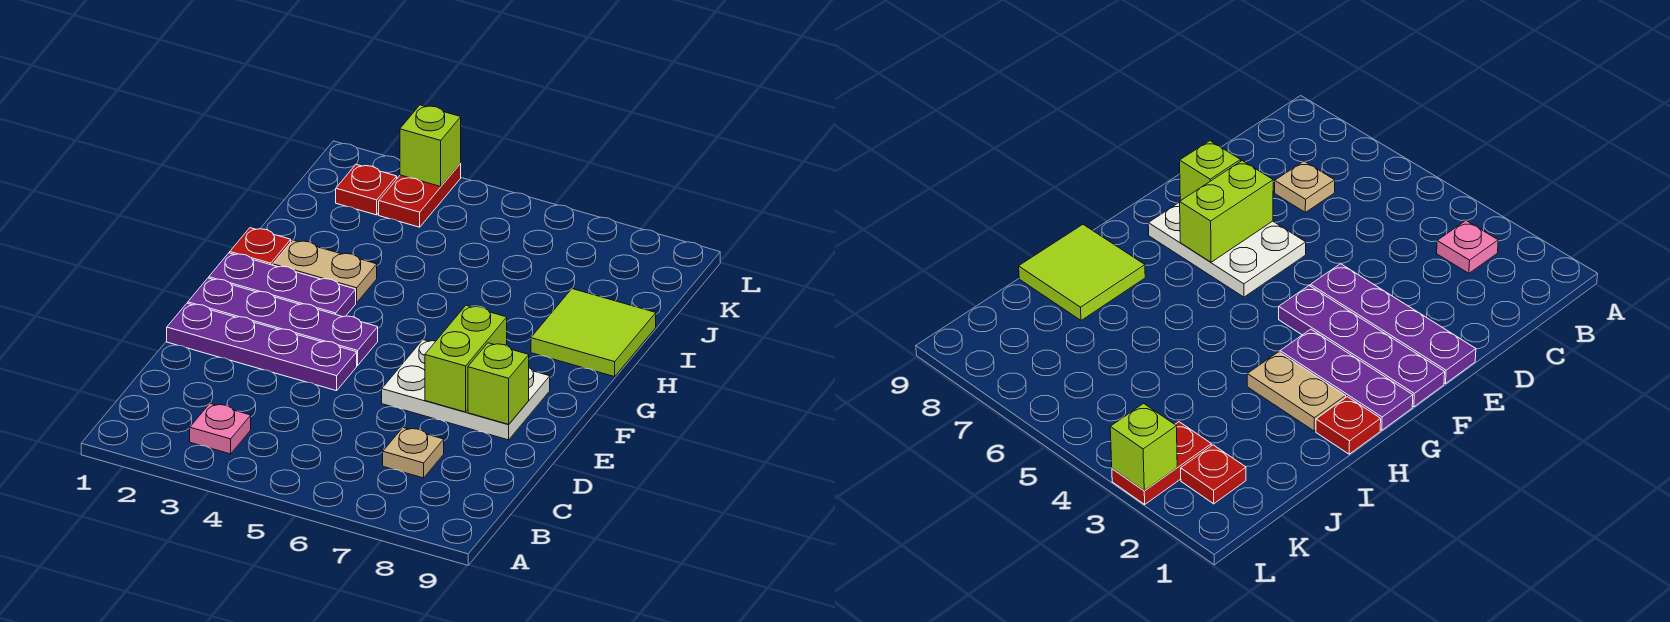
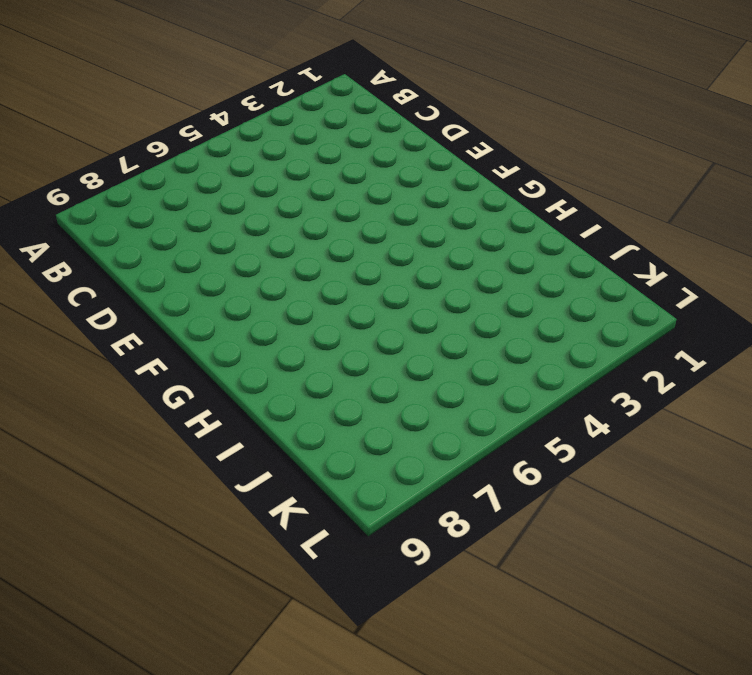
none -> pink 1x1 plate [190,404,251,454]
none -> tan 1x1 plate [383,428,444,478]
none -> purple 1x4 plate [167,303,357,391]

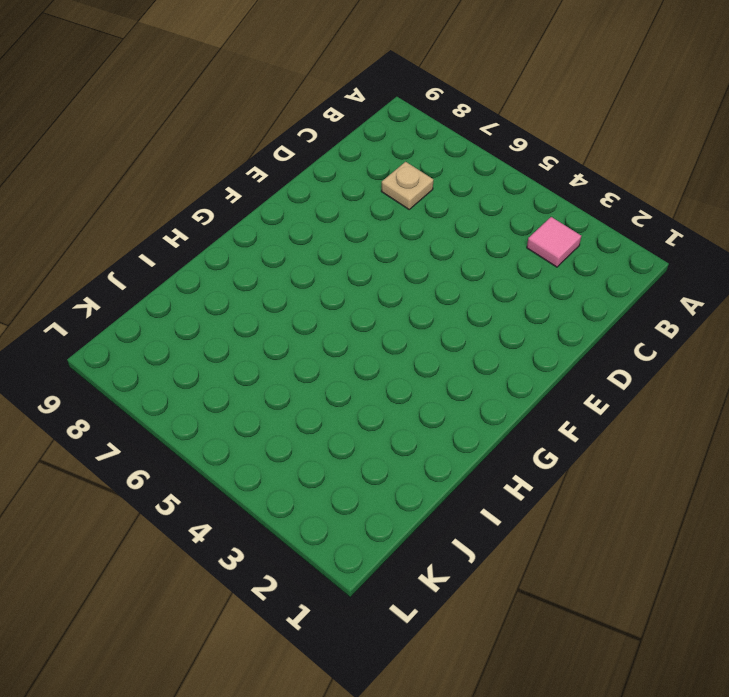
pink 1x1 tile [527,217,581,267] -> pink 1x1 plate [190,404,251,454]
none -> purple 1x4 plate [167,303,357,391]
none -> white 2x3 plate [382,340,550,440]
none -> purple 1x4 plate [188,278,378,365]

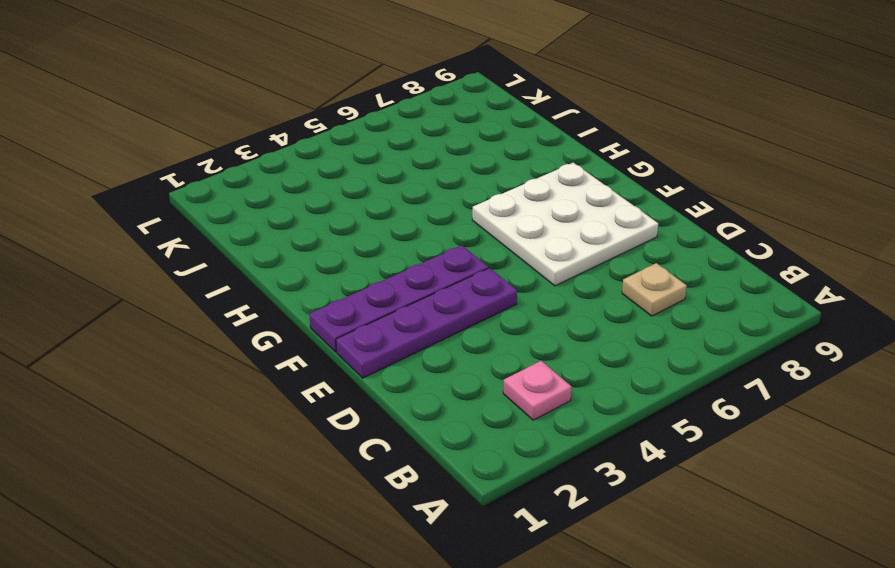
white 3x3 plate [472,163,658,286] -> white 2x3 plate [382,340,550,440]
none -> purple 1x3 plate [209,253,356,317]
none -> red 1x1 plate [230,228,291,265]
none -> tan 1x2 plate [273,240,377,303]

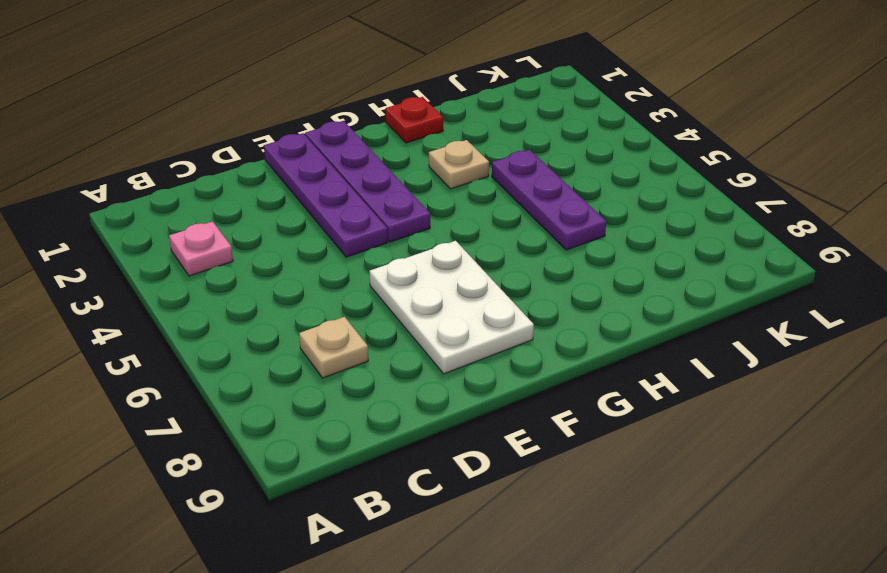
tan 1x1 plate [429,140,489,189] -> tan 1x2 plate [273,240,377,303]
purple 1x3 plate [492,150,606,250] -> purple 1x3 plate moved to [209,253,356,317]
none -> lime 2x2 tile [531,289,656,377]
none -> red 1x1 plate [336,165,397,215]
none -> red 1x2 plate [379,164,461,227]

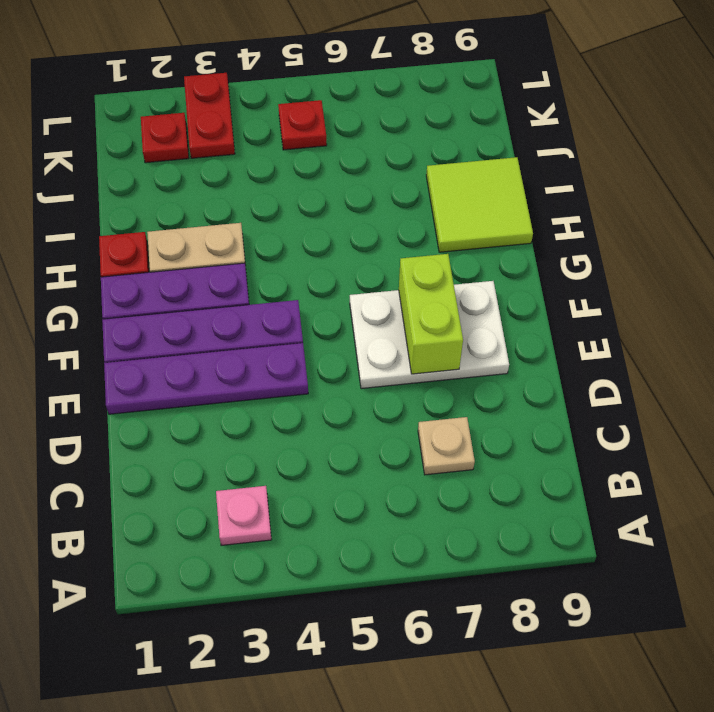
red 1x1 plate [278,100,327,150] -> none
none -> lime 1x1 brick [468,343,529,424]
none -> lime 1x1 brick [400,105,461,186]

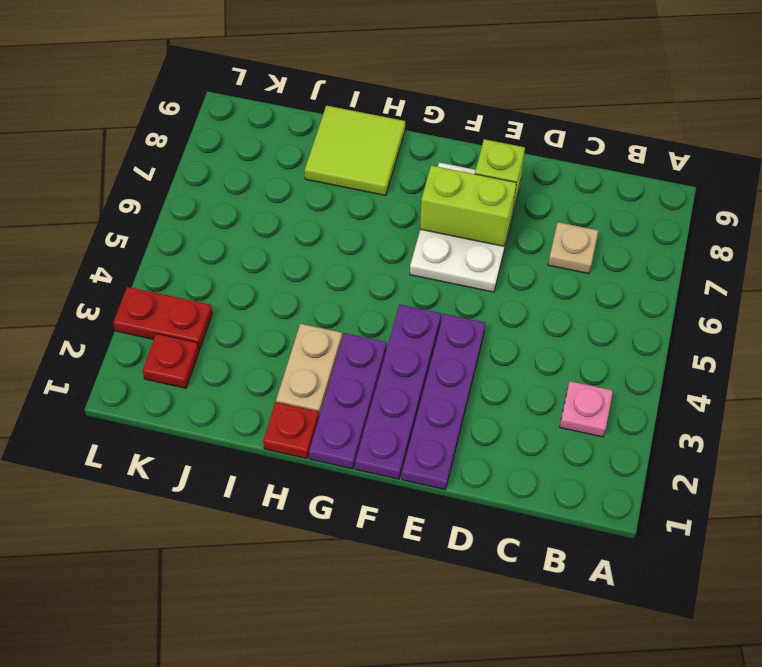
none -> lime 1x1 brick [400,105,461,186]

